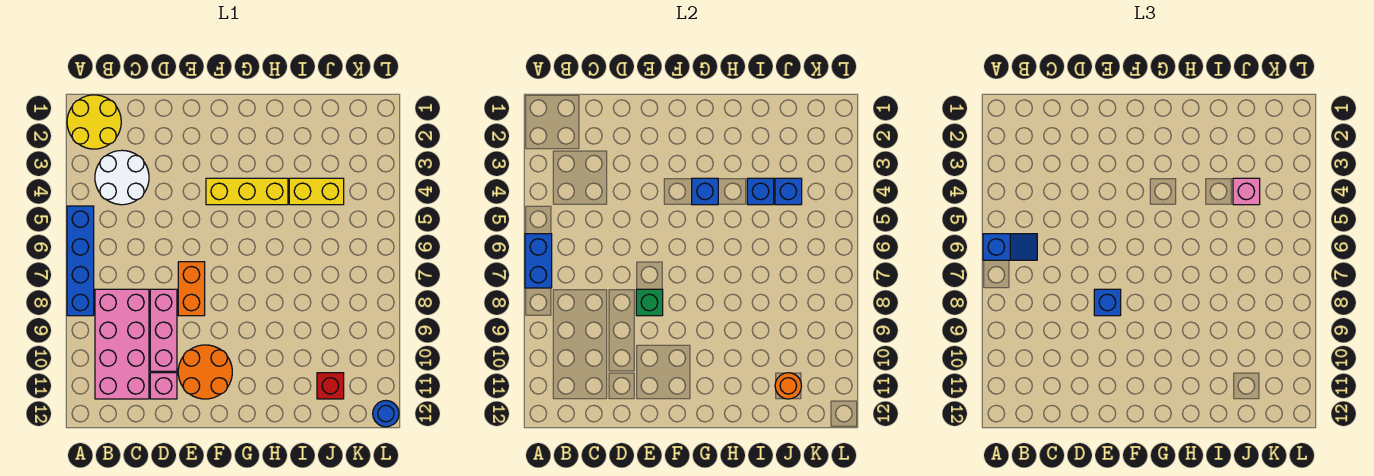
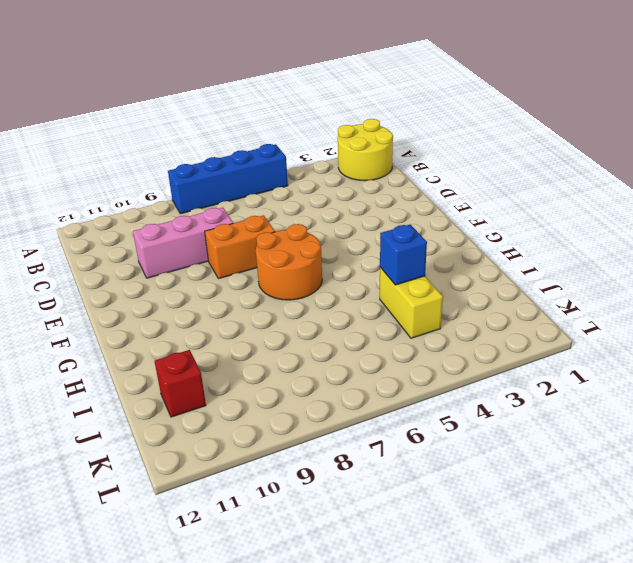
orange 2x2 round brick [256,224,322,300] -> orange 2x2 round brick moved to [178,345,232,399]
none -> white 2x2 round brick [95,150,149,205]
none -> pink 2x4 brick [95,289,149,399]
none -> pink 1x1 brick [150,373,177,399]

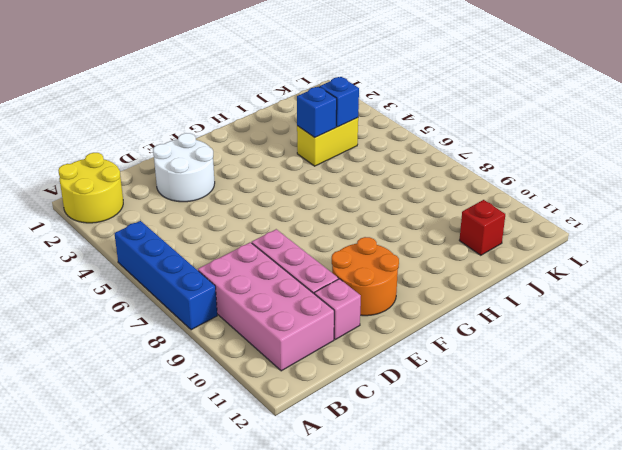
white 2x2 round brick [153,133,215,202] -> white 2x2 round brick moved to [95,150,149,205]
none -> orange 1x2 brick [178,262,205,316]
none -> yellow 1x3 brick [206,178,288,205]
none -> blue 1x1 round brick [373,401,399,427]

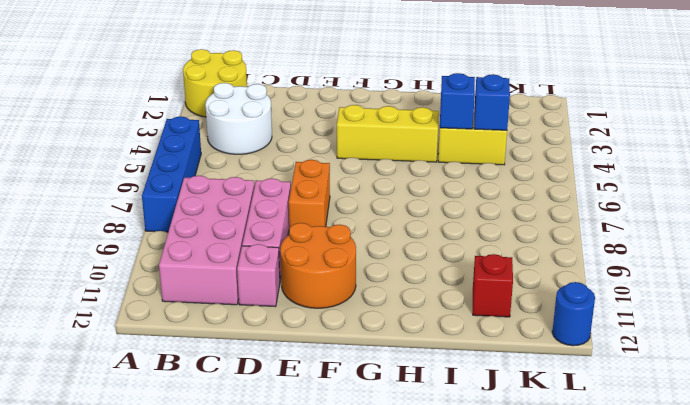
none -> blue 1x2 brick [525,234,552,288]
none -> green 1x1 brick [636,289,663,316]
none -> blue 1x1 brick [692,178,718,205]

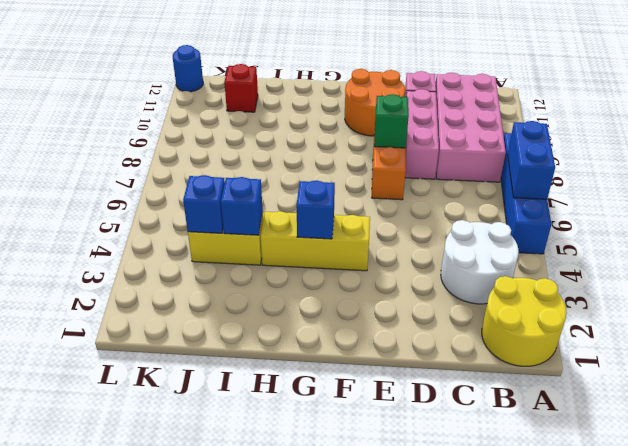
none -> orange 1x1 round brick [775,373,801,399]
none -> blue 1x2 slope [983,234,1037,260]
none -> blue 1x1 brick [1094,289,1121,316]

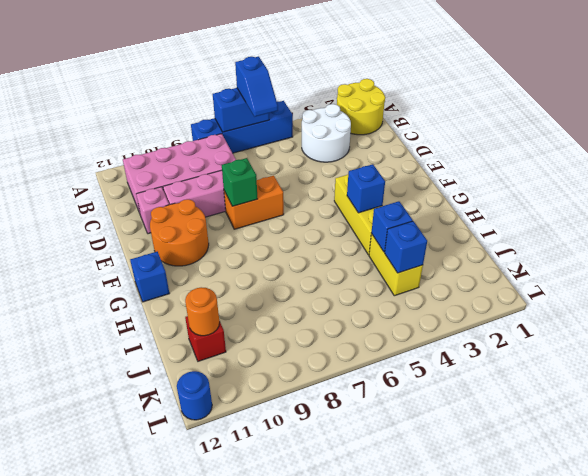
blue 1x1 brick [130,252,169,302] -> blue 1x1 brick moved to [1094,289,1121,316]
none -> pink 1x1 brick [1233,178,1260,205]

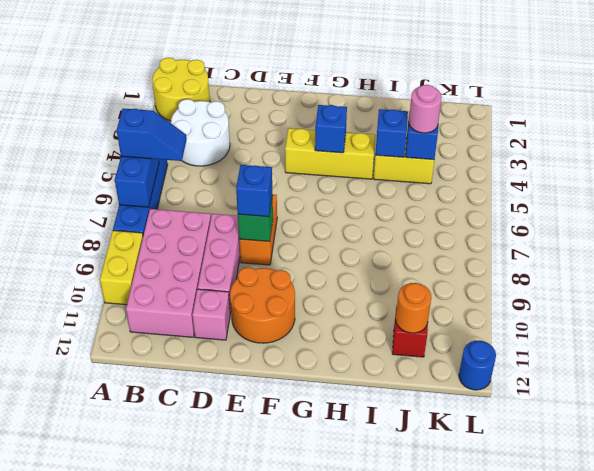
yellow 1x2 brick [100,230,143,305] -> none
pink 1x1 round brick [409,85,442,133] -> pink 1x1 brick [1233,178,1260,205]

